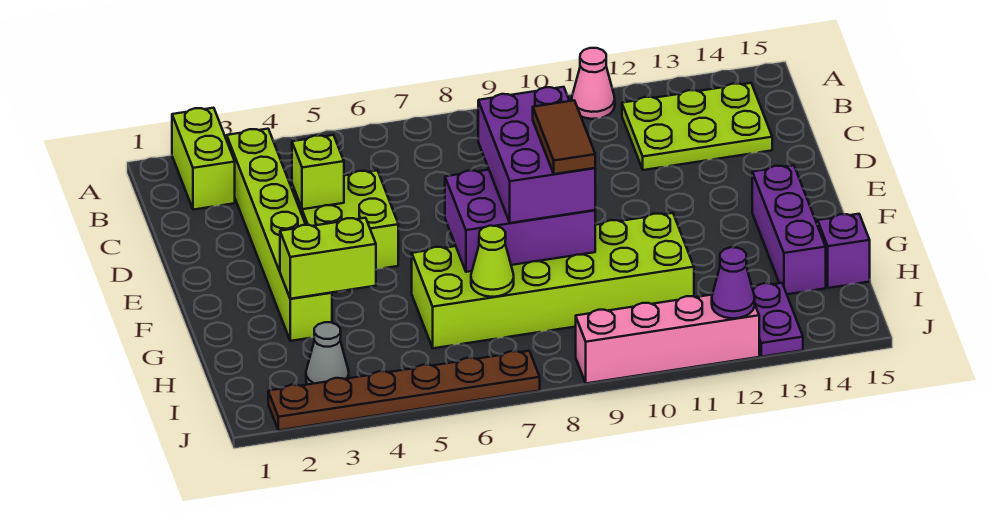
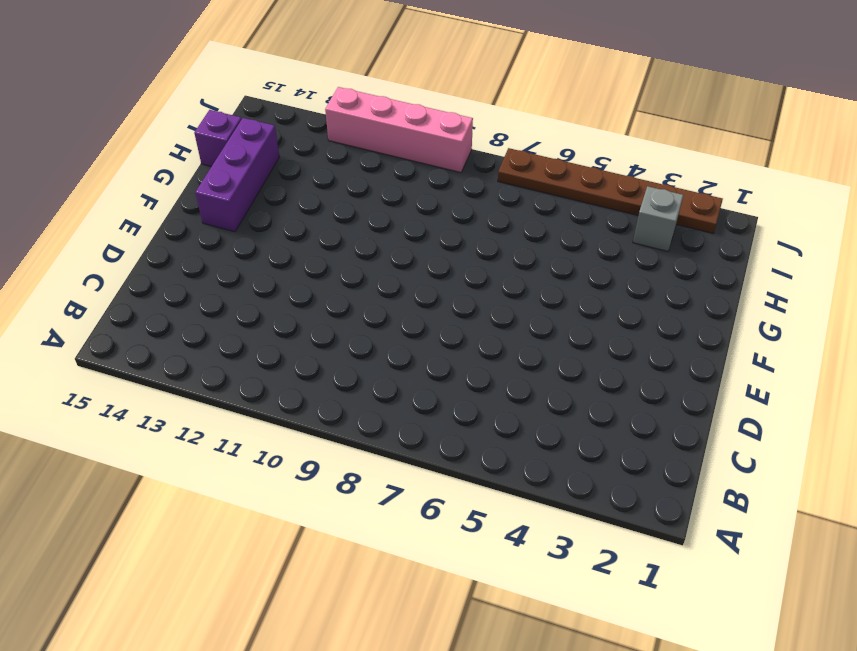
grey 1x1 brick [633,186,683,251] -> grey 1x1 cone [306,322,349,385]
none -> lime 1x2 brick [172,108,235,210]
none -> pink 1x1 cone [572,48,615,119]
none -> lime 1x6 brick [227,129,332,341]

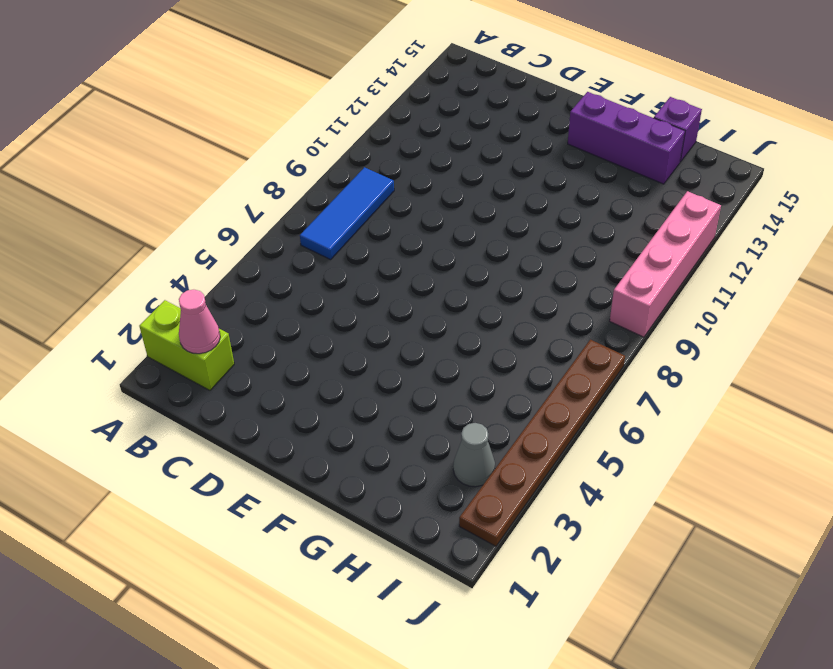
pink 1x1 cone [179,290,220,354] -> pink 1x1 cone moved to [572,48,615,119]
blue 1x3 tile [300,167,394,260] -> none
none -> lime 1x6 brick [227,129,332,341]
none -> lime 2x3 plate [622,83,772,170]
none -> lime 2x2 brick [292,171,398,269]

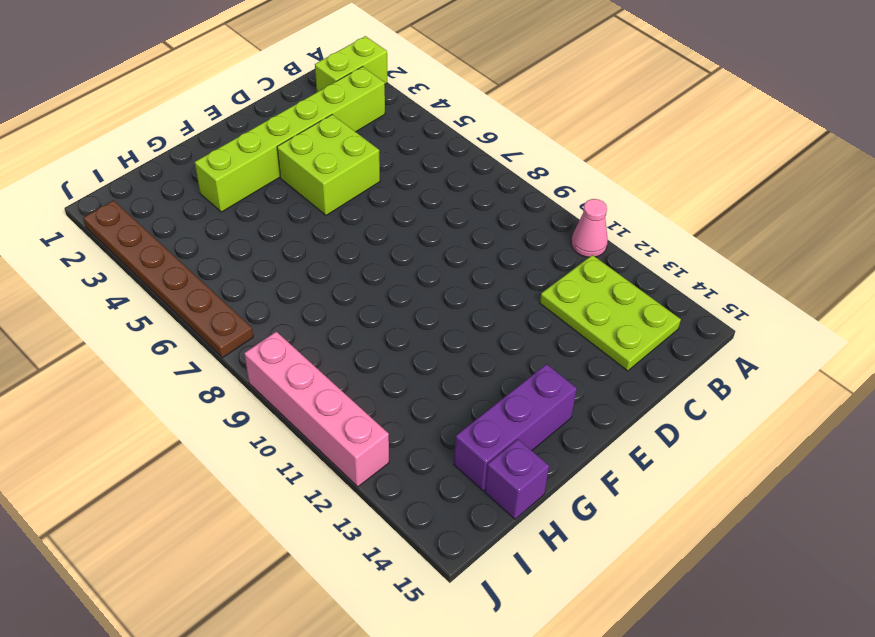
none -> lime 2x6 brick [412,213,694,348]
none -> grey 1x1 cone [306,322,349,385]
none -> purple 1x2 plate [752,283,803,357]

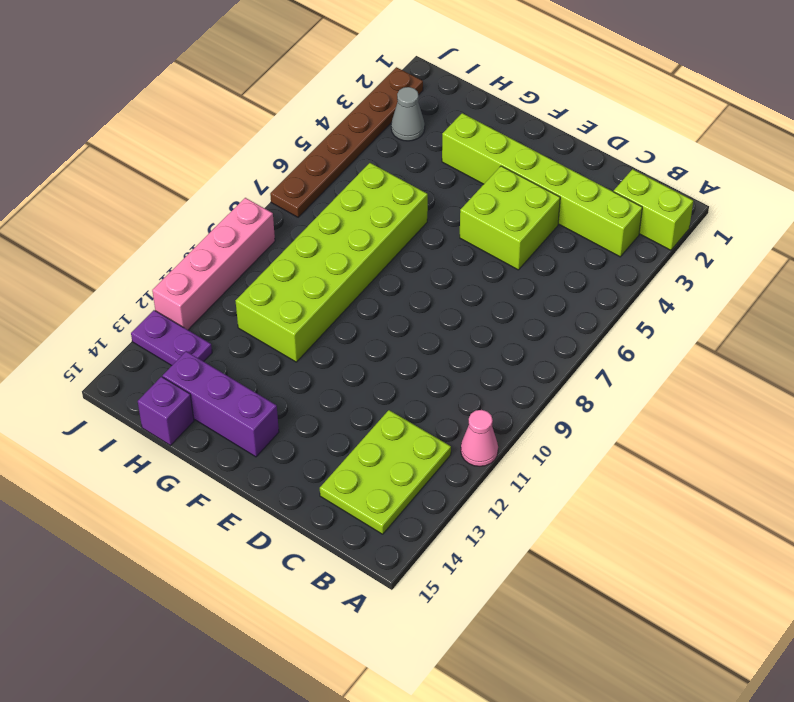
none -> lime 1x1 brick [292,135,344,209]
none -> purple 2x3 brick [445,170,595,272]
none -> lime 1x2 brick [280,218,376,299]

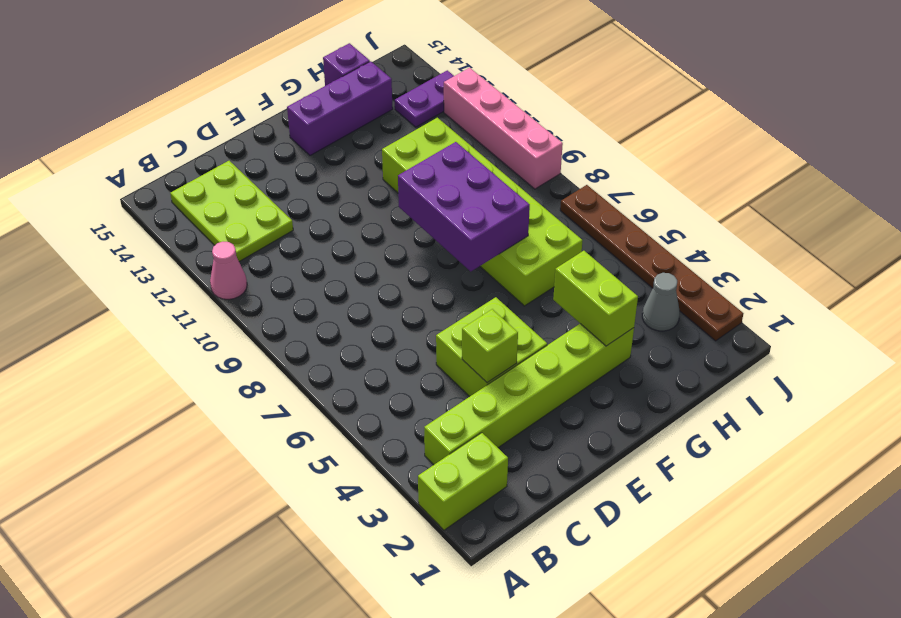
none -> lime 1x1 cone [471,226,514,297]
none -> purple 1x1 cone [712,247,755,318]
none -> purple 2x3 brick [478,87,595,223]

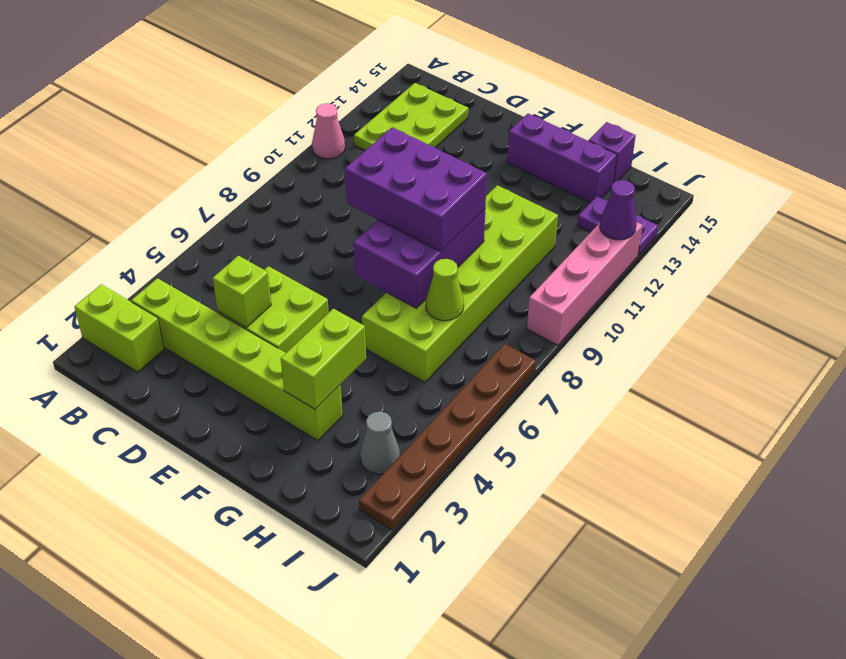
none -> brown 1x2 tile [533,101,595,174]

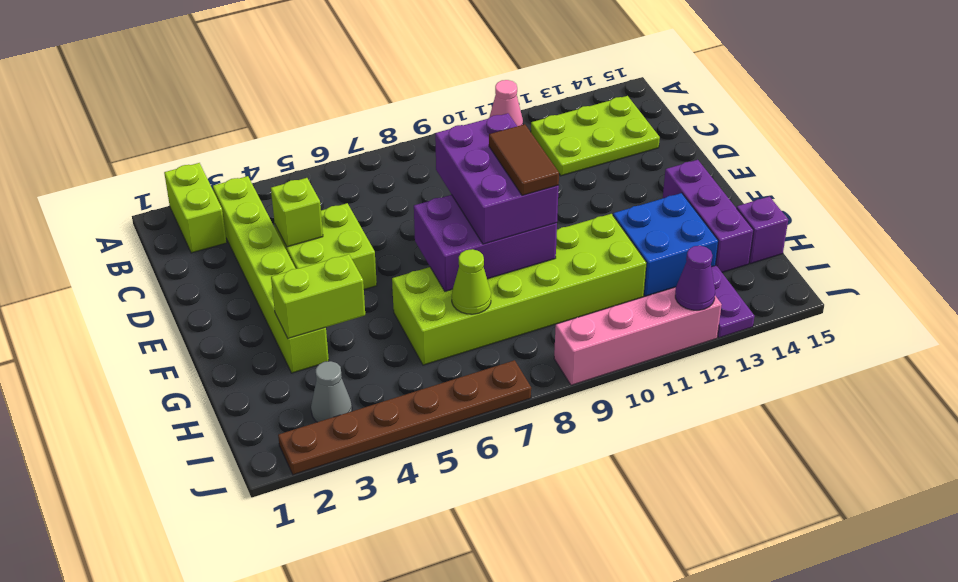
blue 2x2 brick [613,193,718,296] -> none

